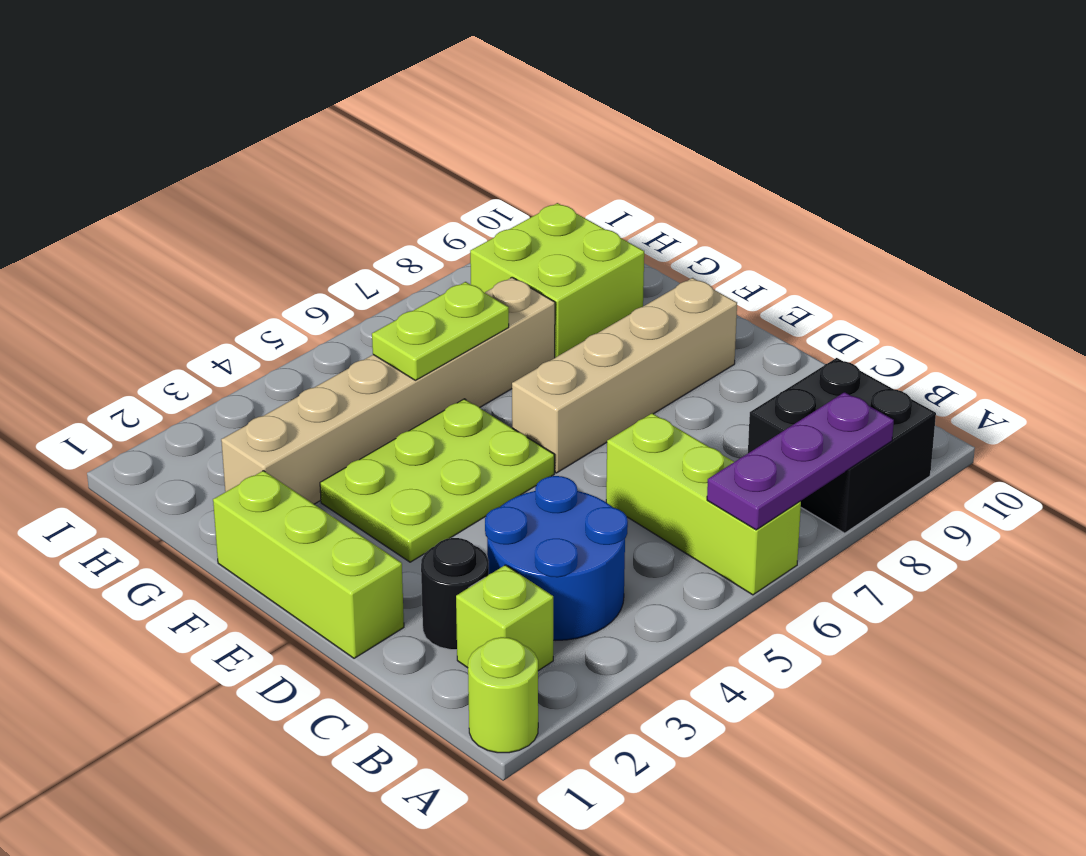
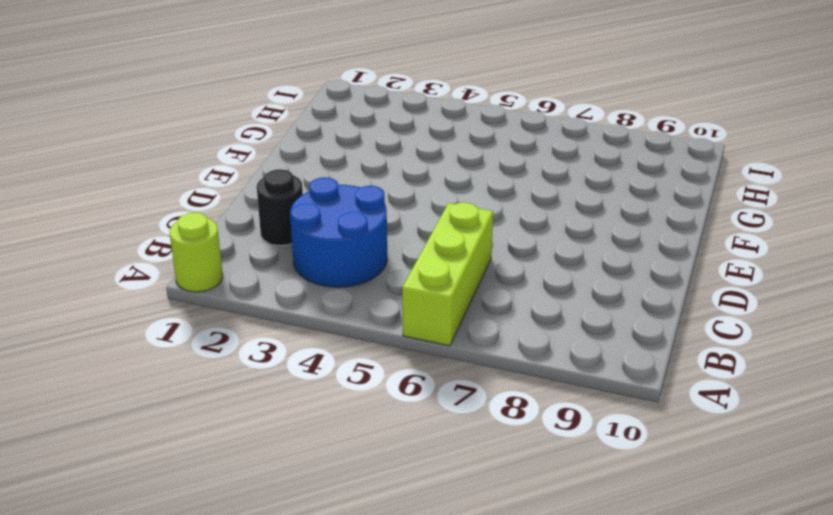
none -> black 2x2 brick [748,358,936,533]
none -> lime 1x1 brick [456,565,553,671]
none -> lime 1x3 brick [213,471,404,658]

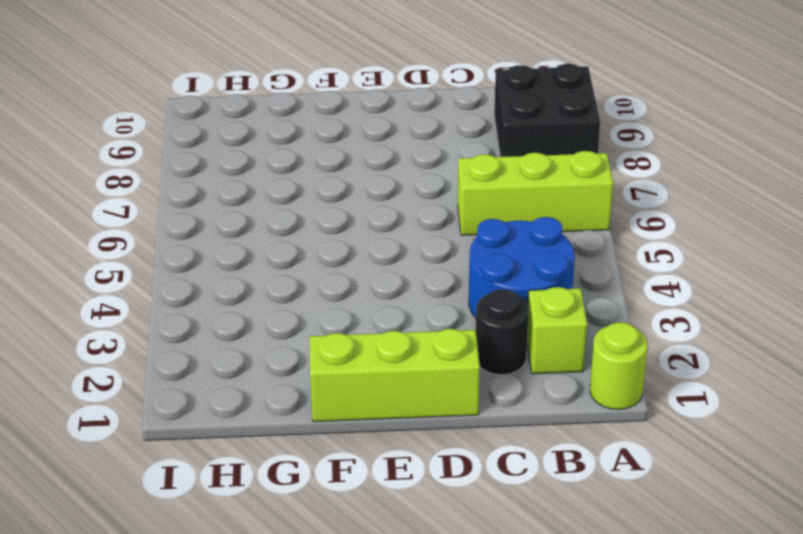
none -> lime 2x3 plate [320,399,554,562]
none -> tan 1x4 brick [512,278,737,473]
none -> tan 1x6 brick [221,277,555,504]

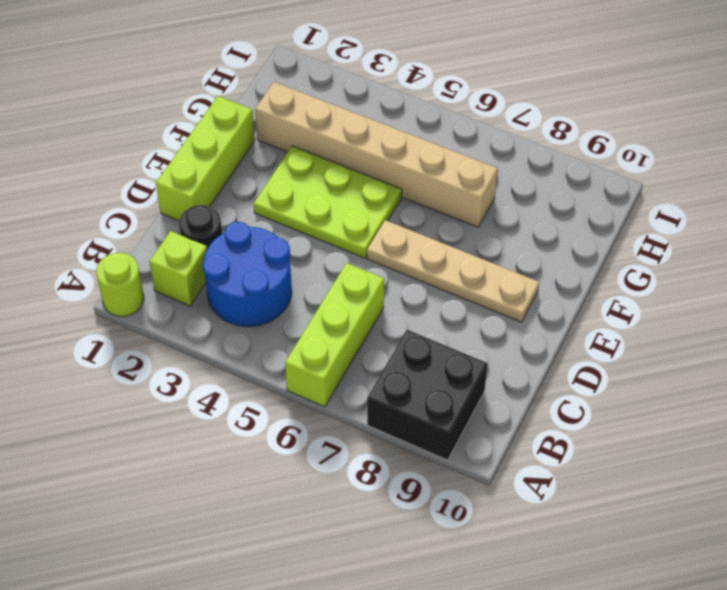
tan 1x4 plate [367,220,539,322] -> tan 1x4 brick [512,278,737,473]
none -> lime 2x2 brick [470,203,644,358]
none -> purple 1x3 plate [707,392,894,530]
none -> lime 1x2 plate [372,282,509,380]

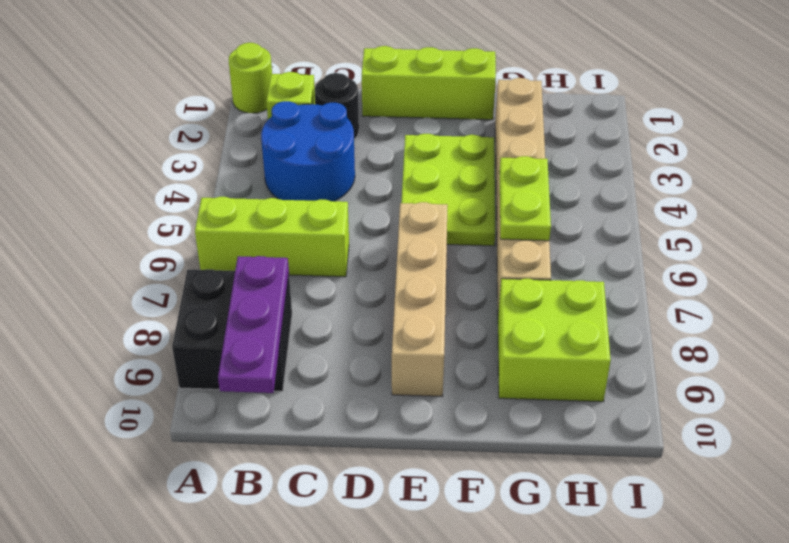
purple 1x3 plate [218,256,289,393] -> purple 1x3 plate moved to [707,392,894,530]

